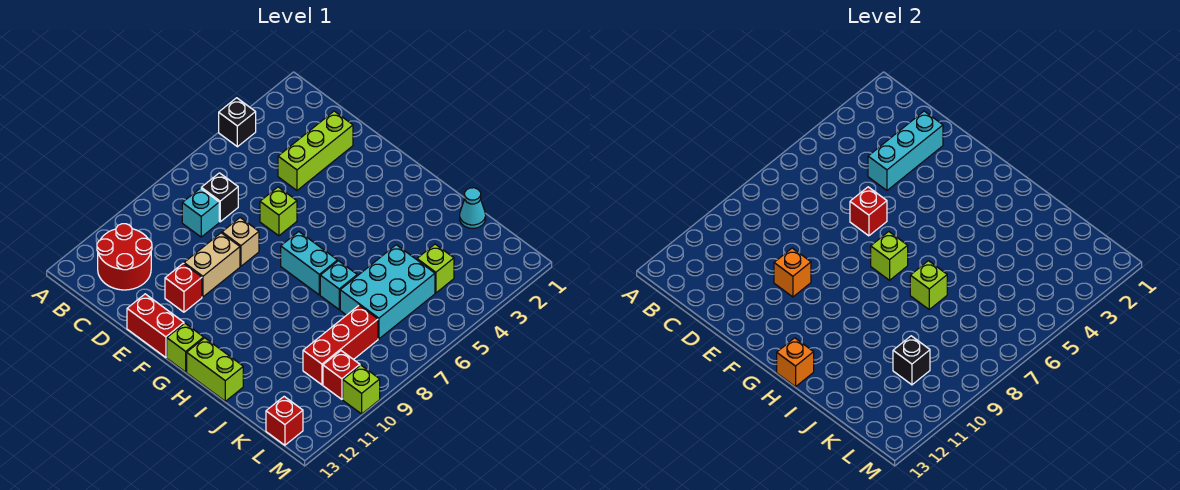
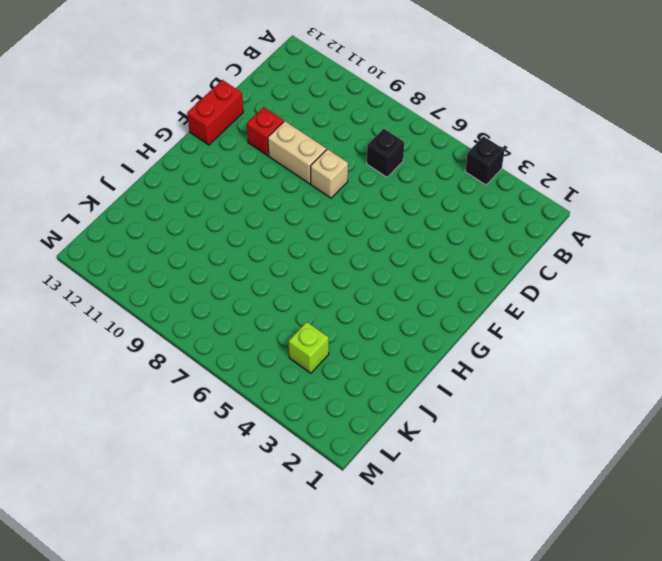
none -> red 2x2 round brick [97,224,152,290]
none -> cyan 1x1 brick [182,188,219,237]
none -> lime 1x3 brick [278,111,353,190]

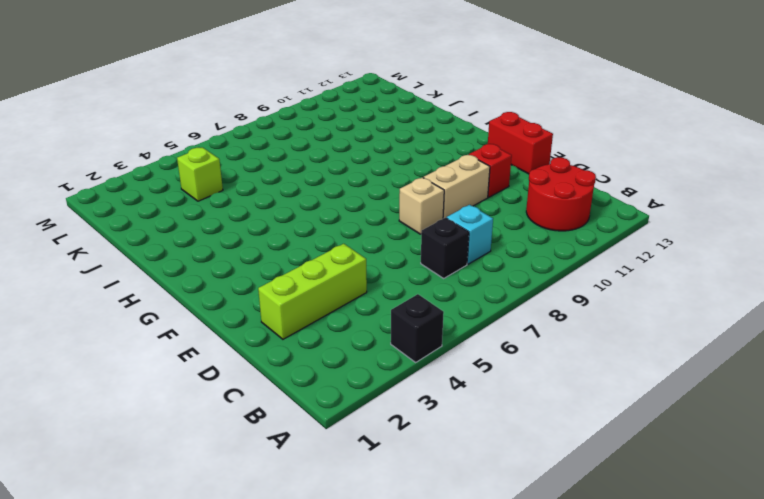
none -> lime 1x1 brick [260,187,297,236]
none -> cyan 1x2 brick [281,232,337,295]
none -> lime 1x1 brick [167,323,204,372]

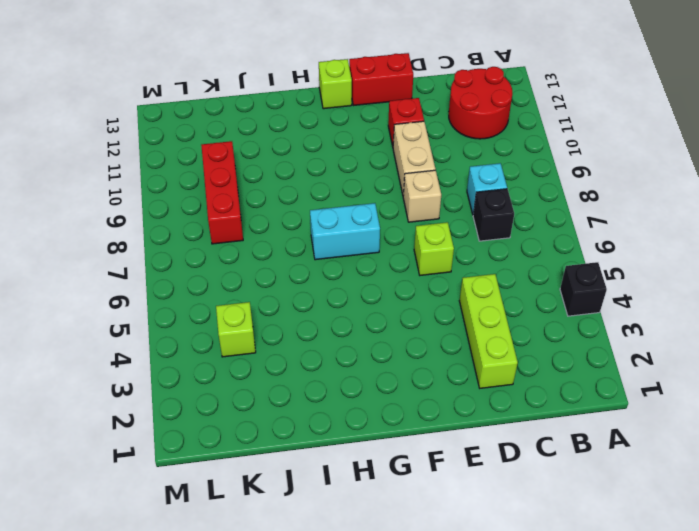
none -> lime 1x2 brick [187,338,243,401]
none -> cyan 1x1 brick [320,261,357,309]
none -> cyan 1x1 cone [460,188,486,228]

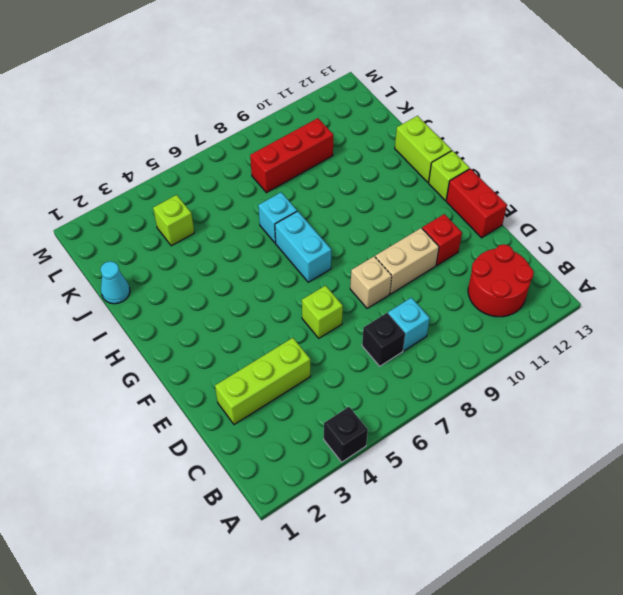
none -> cyan 2x3 brick [340,245,435,339]
none -> red 1x1 brick [323,351,360,399]
none -> red 1x1 brick [266,397,303,445]

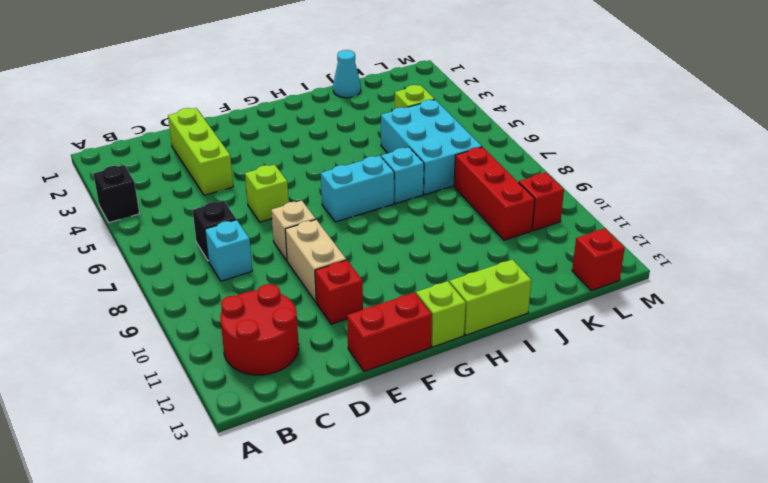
none -> lime 1x1 brick [343,365,380,414]
none -> cyan 1x3 brick [868,111,943,190]
none -> red 1x1 brick [850,187,887,236]

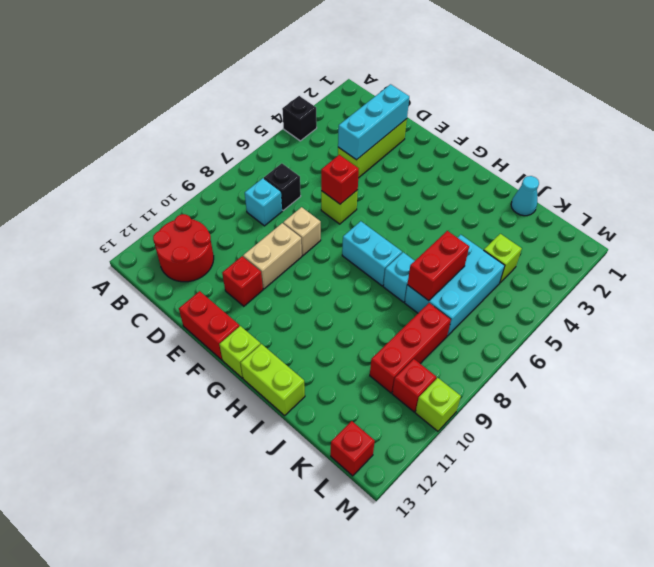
red 1x2 brick [407,231,469,301] -> none
none -> orange 1x1 brick [774,248,811,297]
none -> lime 1x1 brick [871,232,908,280]
none -> orange 1x1 brick [777,338,814,387]

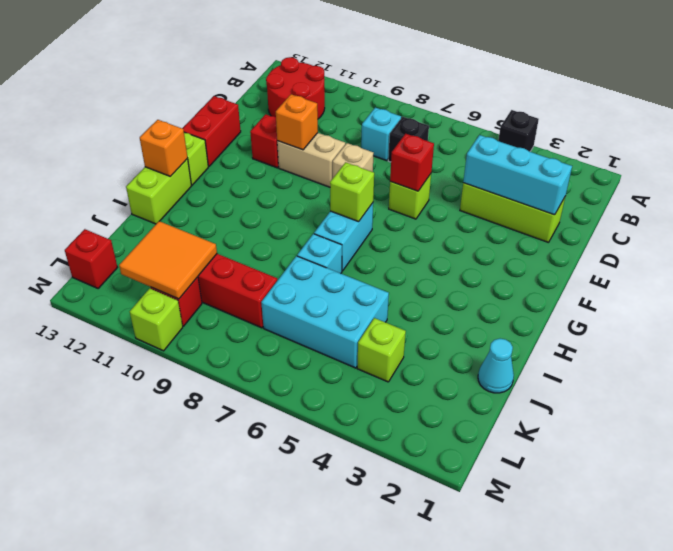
orange 2x2 tile [119,221,217,299] -> black 1x1 brick [893,336,930,385]
none -> lime 1x1 brick [910,261,947,309]

